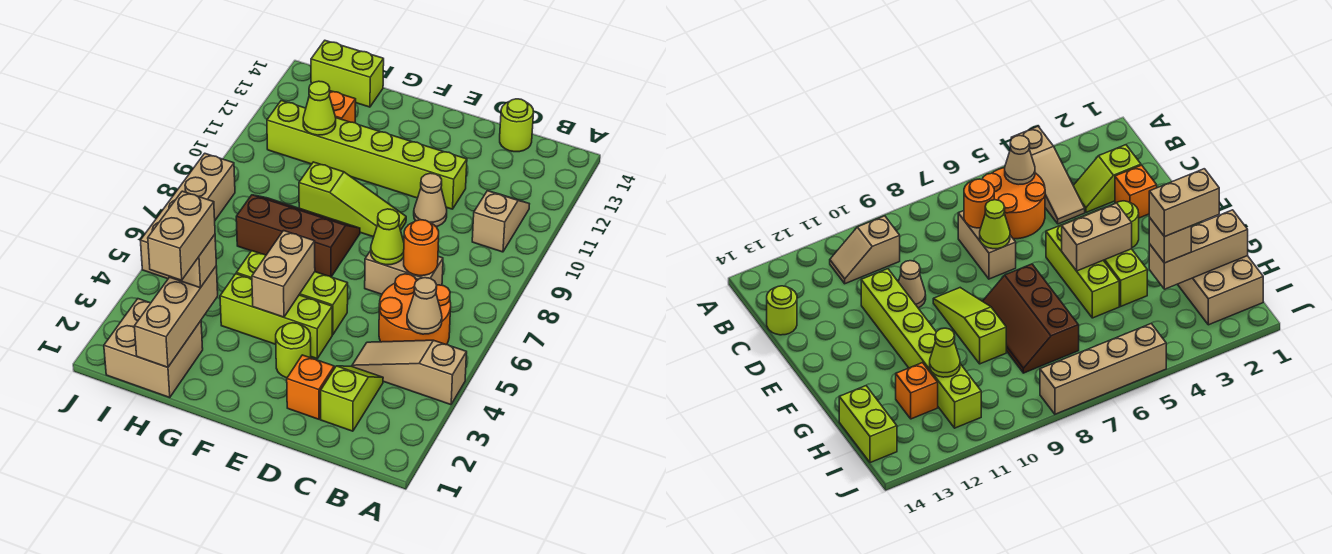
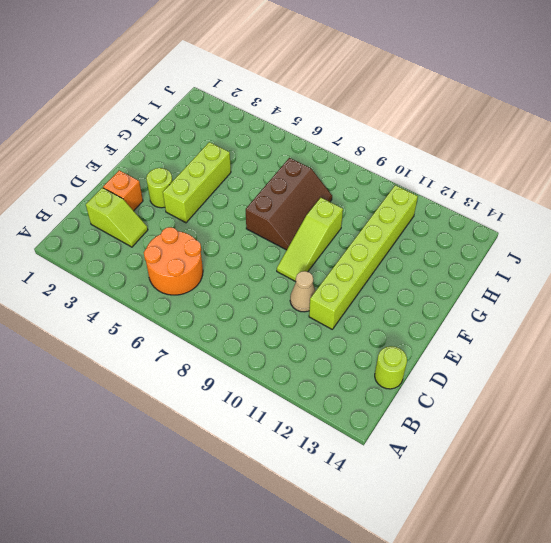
none -> tan 1x3 slope [352,340,467,405]
none -> tan 1x2 slope [472,191,529,252]
none -> tan 1x2 brick [365,251,443,294]

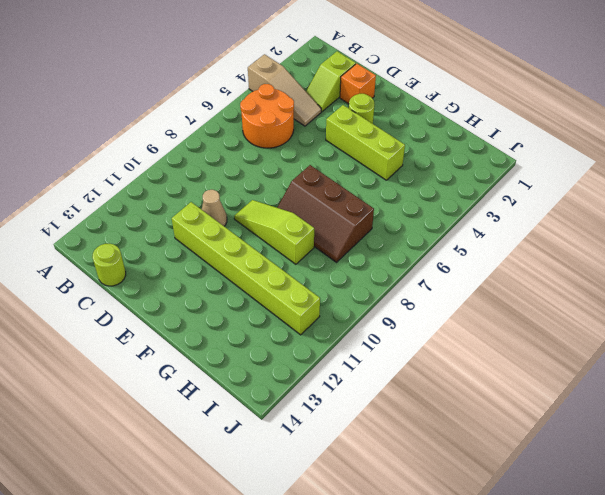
none -> tan 1x2 slope [472,191,529,252]
none -> tan 1x2 brick [365,251,443,294]
none -> lime 1x3 brick [236,251,348,335]

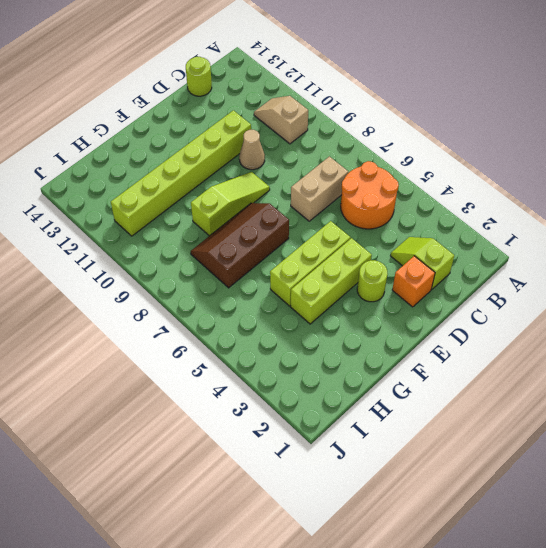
none -> tan 1x3 slope [352,340,467,405]
none -> tan 2x2 brick [104,299,203,398]
none -> orange 1x1 brick [329,91,356,123]

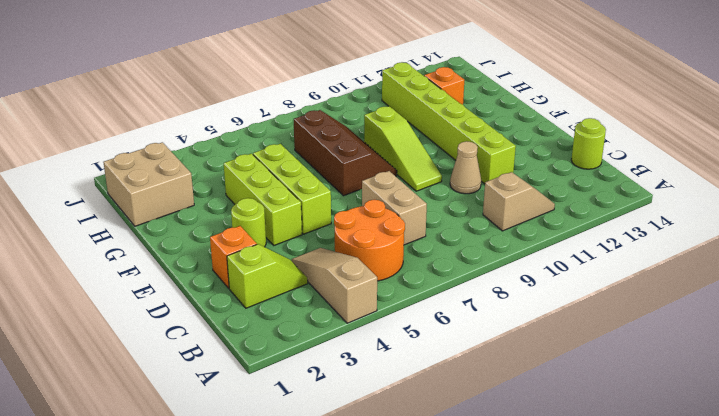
none -> lime 1x2 brick [311,41,384,107]
none -> tan 1x4 brick [140,153,235,279]
none -> tan 1x1 cone [407,278,442,334]

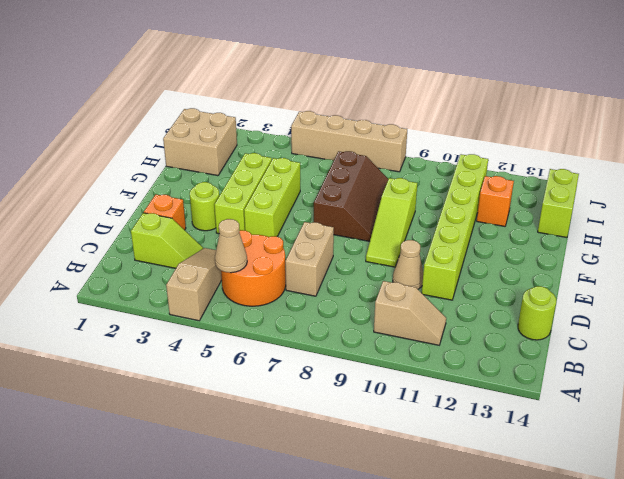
none -> orange 1x1 round brick [404,220,439,276]
none -> lime 1x1 cone [371,209,404,265]
none -> tan 1x2 brick [252,231,315,317]

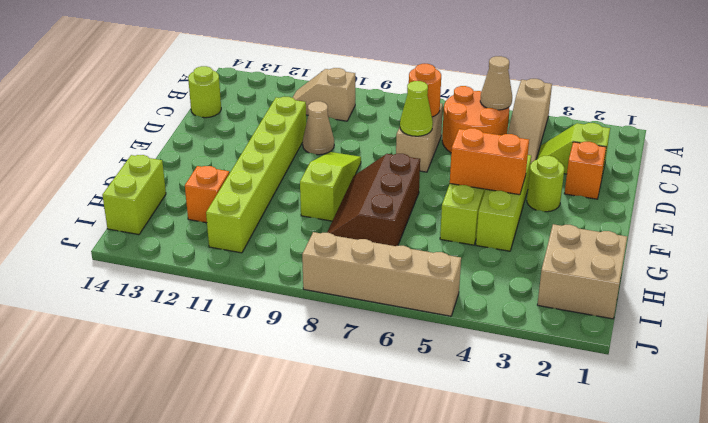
orange 1x2 brick [450,128,529,195] -> tan 1x2 brick [252,231,315,317]
none -> tan 1x3 brick [134,266,218,367]
none -> lime 1x1 cone [303,81,336,135]
none -> tan 1x1 brick [169,235,216,288]

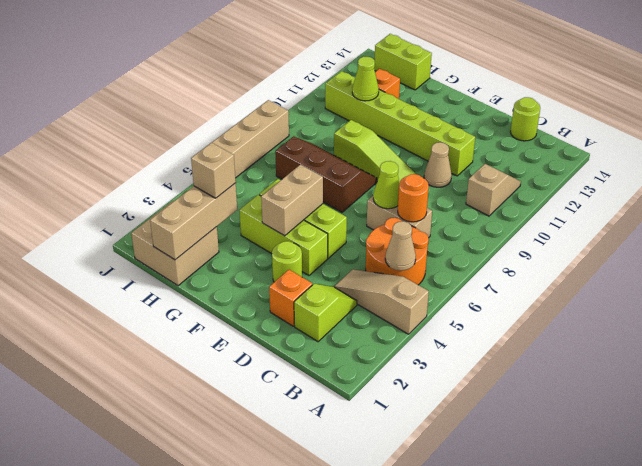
none -> tan 1x2 brick [148,191,215,280]

